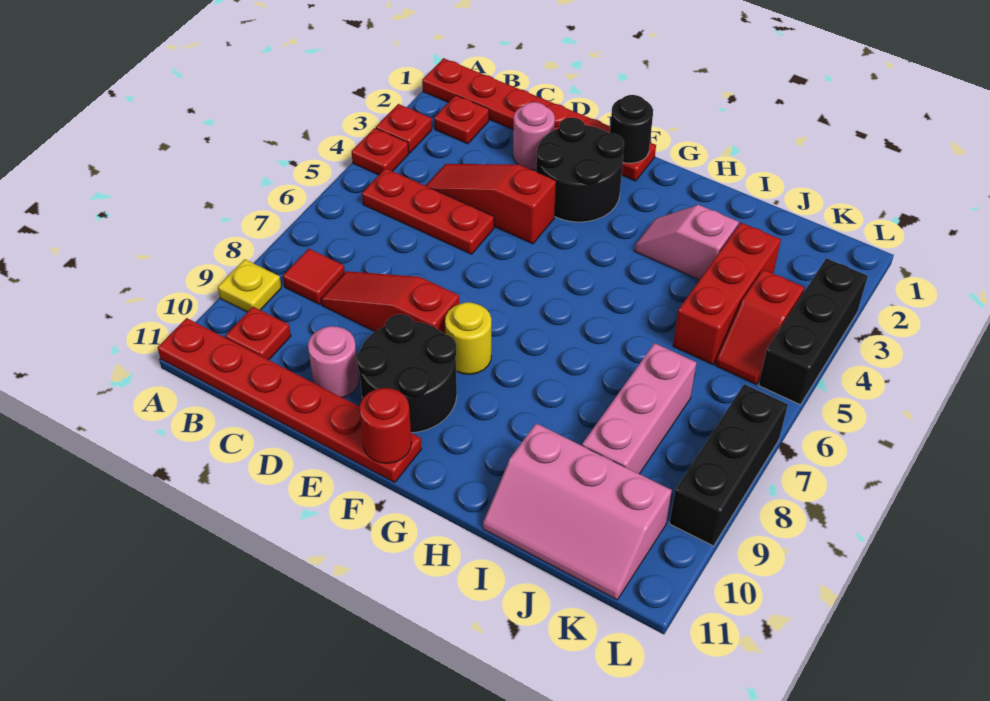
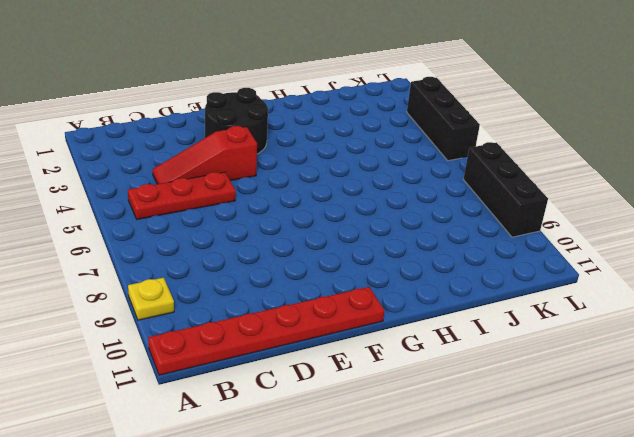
none -> red 1x6 plate [422,58,656,181]
none -> red 1x1 plate [376,104,432,153]
none -> red 1x1 plate [352,128,409,175]

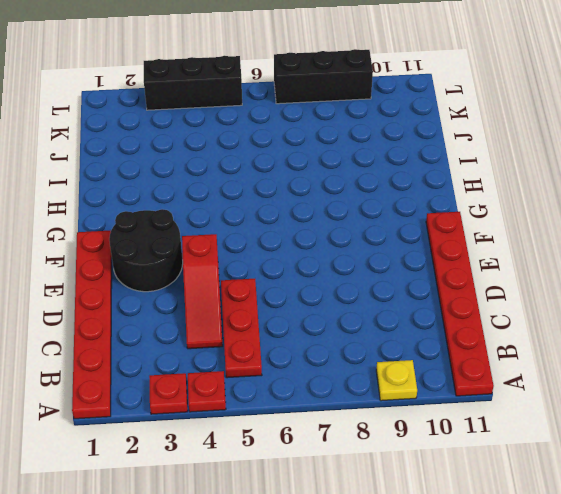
none -> red 1x1 plate [434,95,489,144]
none -> red 1x1 tile [283,249,345,304]
none -> red 1x1 plate [225,307,291,360]

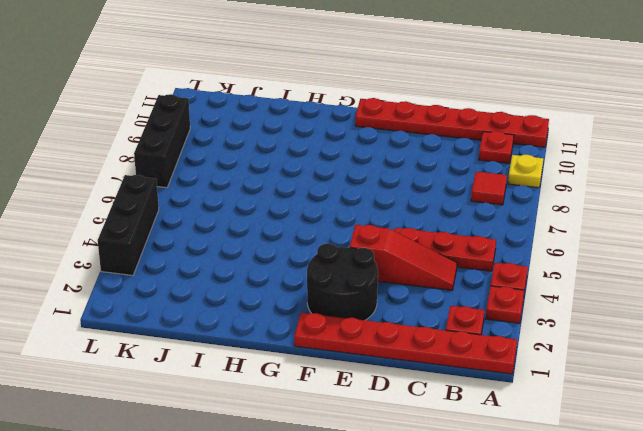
none -> red 1x3 slope [321,271,459,334]
none -> pink 1x1 round brick [513,102,555,170]
none -> pink 1x1 round brick [308,326,359,398]

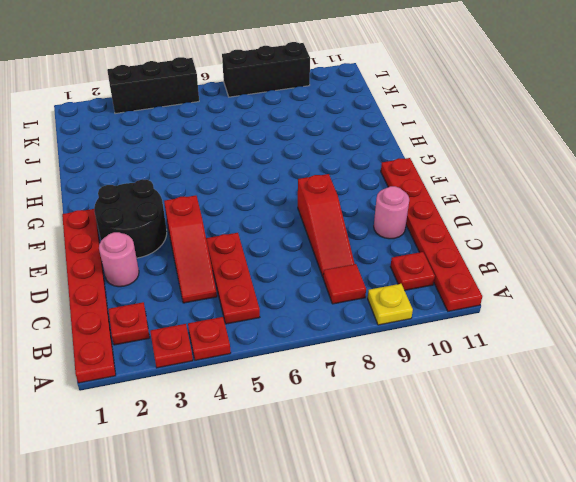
none -> black 2x2 round brick [357,314,457,433]
none -> yellow 1x1 round brick [445,302,491,374]
none -> pink 1x2 slope [635,205,739,280]

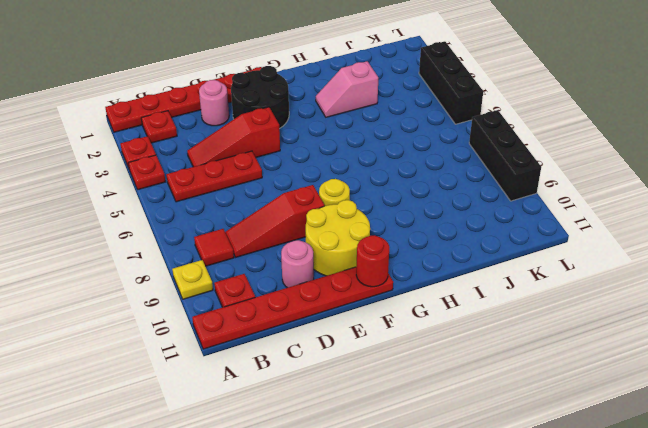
yellow 2x2 round brick [306,200,370,276] -> black 2x2 round brick [357,314,457,433]
none -> pink 2x3 slope [483,423,672,600]
none -> red 1x3 brick [673,223,781,365]
none -> pink 1x3 brick [582,343,696,474]

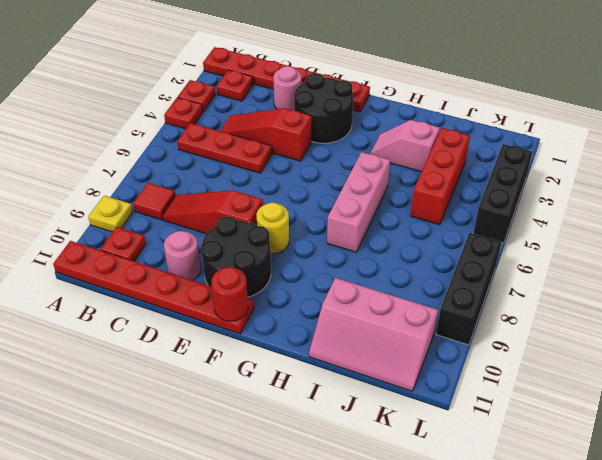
pink 1x3 brick [327,152,390,252] -> pink 1x3 brick moved to [582,343,696,474]
none -> red 1x2 slope [715,269,804,384]
none -> black 1x1 round brick [610,95,653,163]

